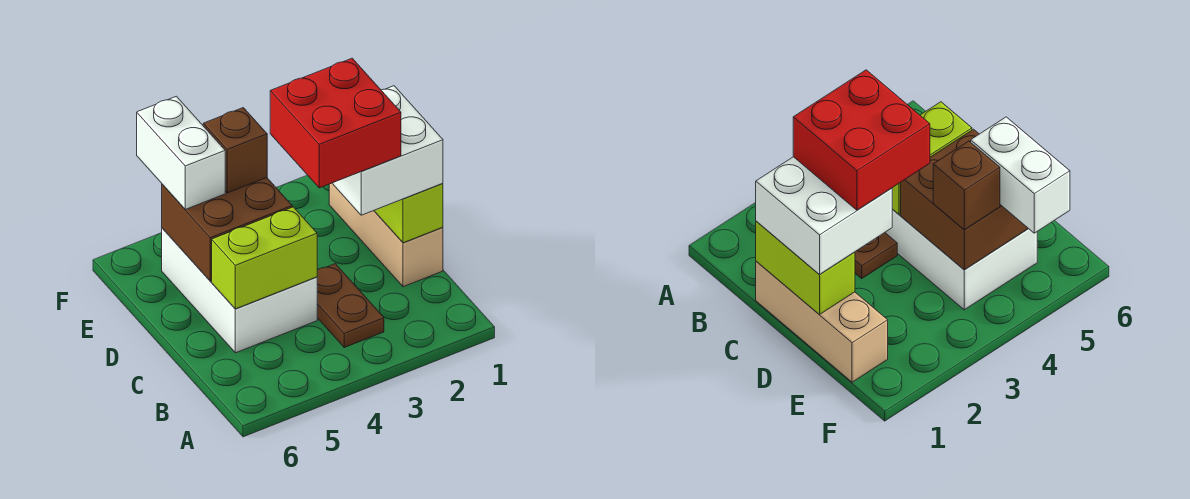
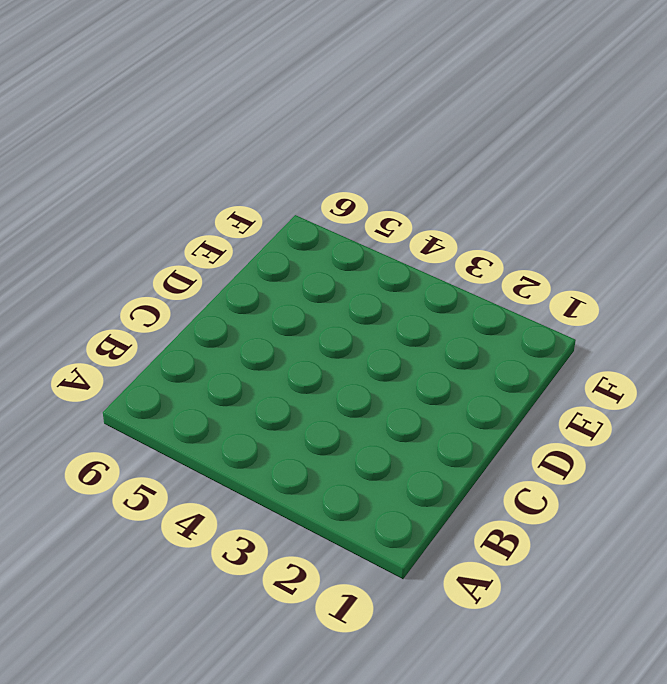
none -> brown 1x2 plate [317,264,384,347]
none -> tan 1x3 brick [329,183,443,287]

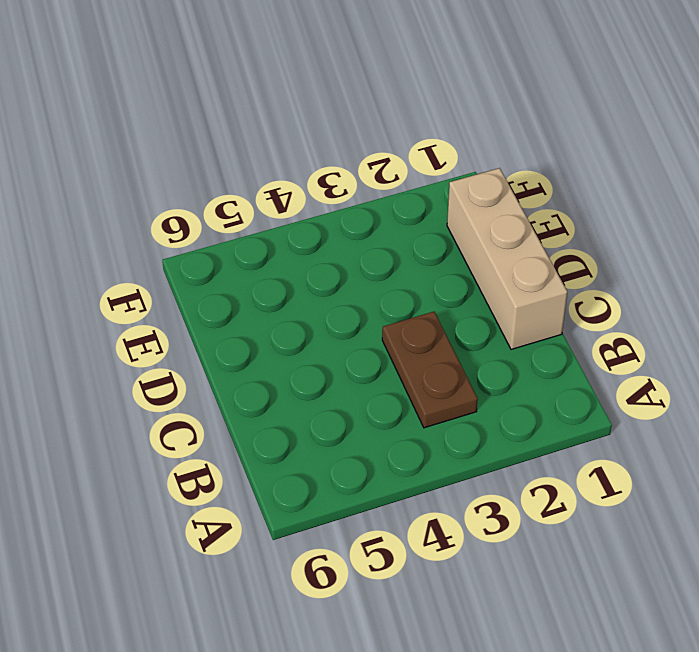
none -> white 2x3 brick [162,228,317,353]
none -> lime 1x2 brick [374,183,443,243]

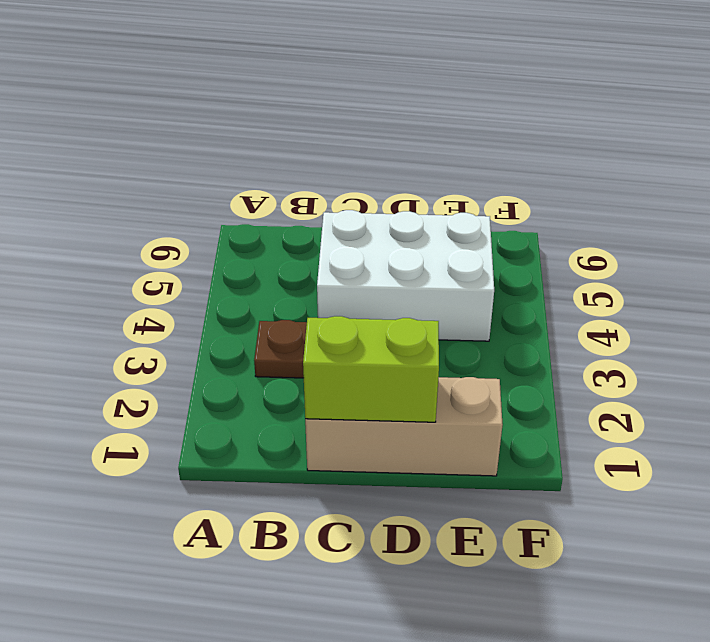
none -> lime 1x2 brick [212,207,317,309]
none -> brown 2x2 brick [162,178,292,281]

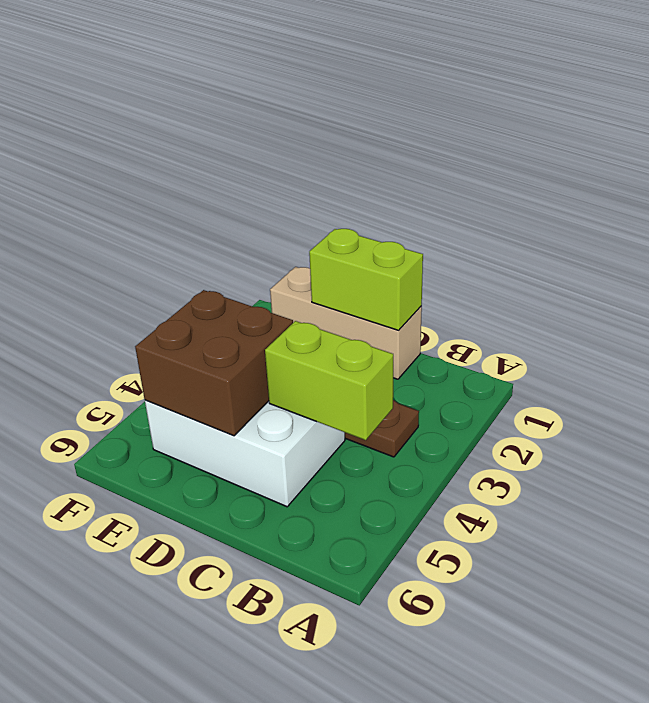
lime 1x2 brick [265,321,393,440] -> lime 1x2 brick turned to [212,207,317,309]
none -> white 2x2 brick [332,86,443,215]
none -> brown 1x1 brick [203,108,267,193]

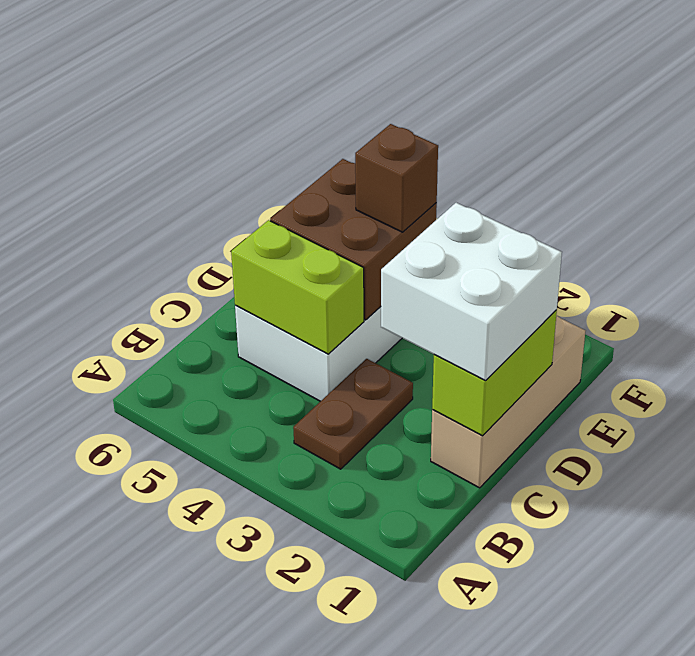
none -> white 1x2 brick [137,96,225,209]
none -> red 2x2 brick [270,58,401,188]

